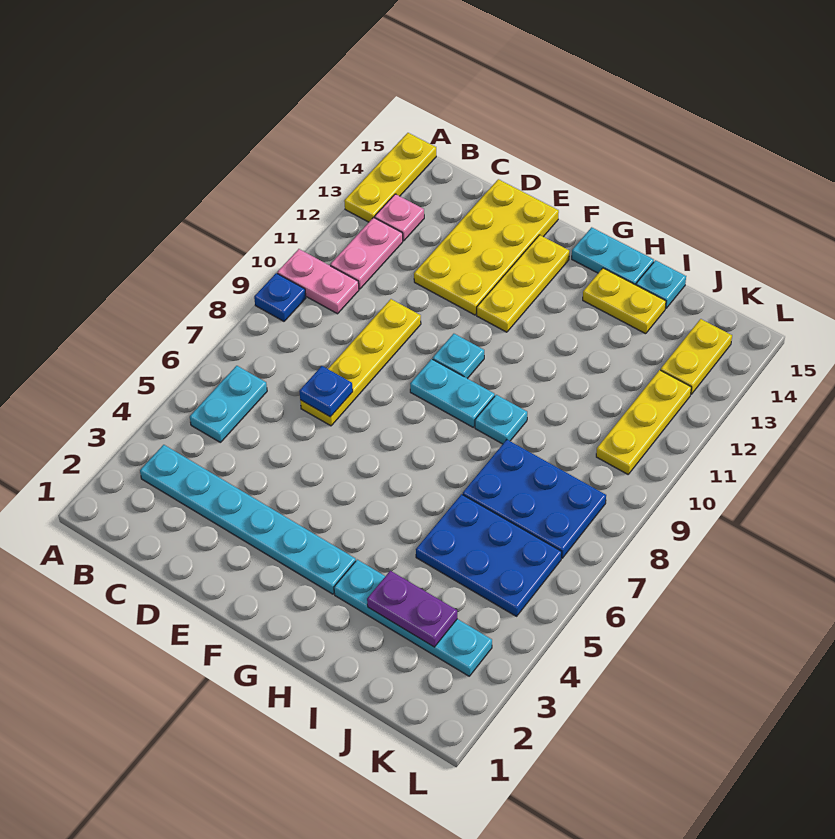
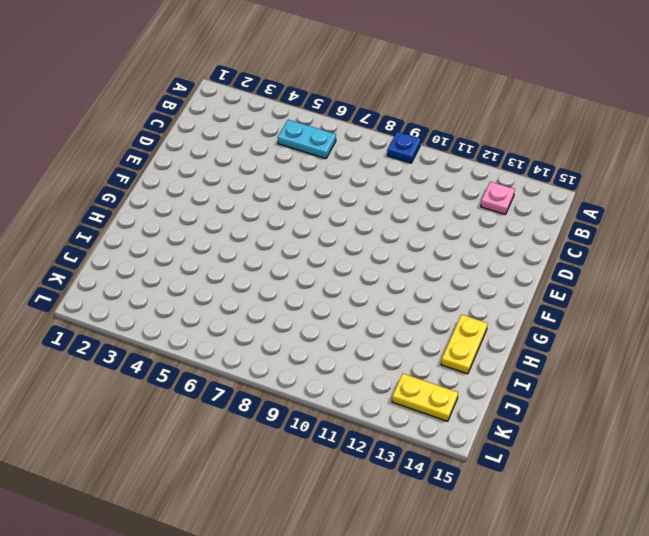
none -> pink 1x2 plate [277,249,359,314]
none -> yellow 1x3 plate [344,133,436,222]
none -> cyan 1x6 plate [140,445,356,594]

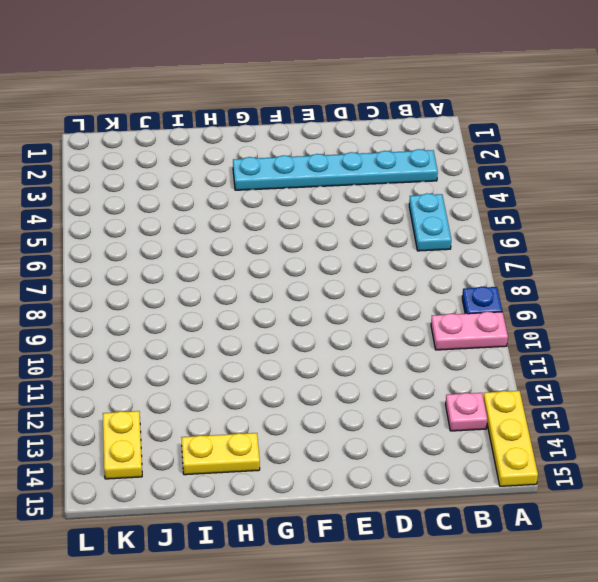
none -> pink 1x2 plate [330,217,403,289]
none -> yellow 1x4 plate [300,299,421,426]
none -> yellow 2x4 plate [414,179,559,315]

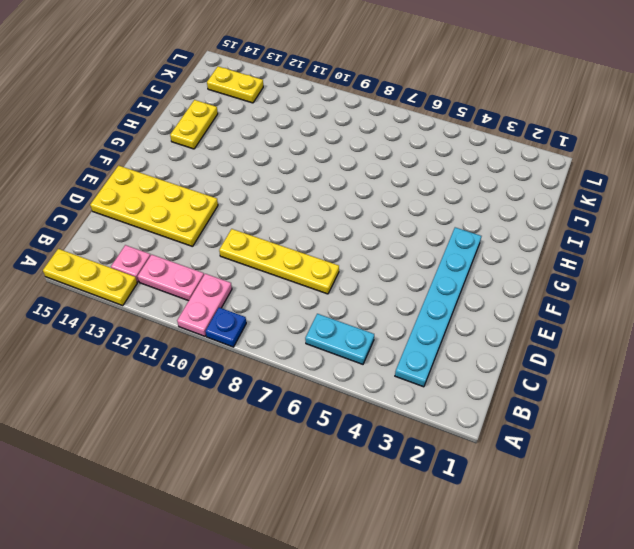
none -> cyan 1x2 plate [410,359,495,427]
none -> cyan 1x1 plate [433,334,484,379]
none -> yellow 1x3 plate [477,235,569,332]

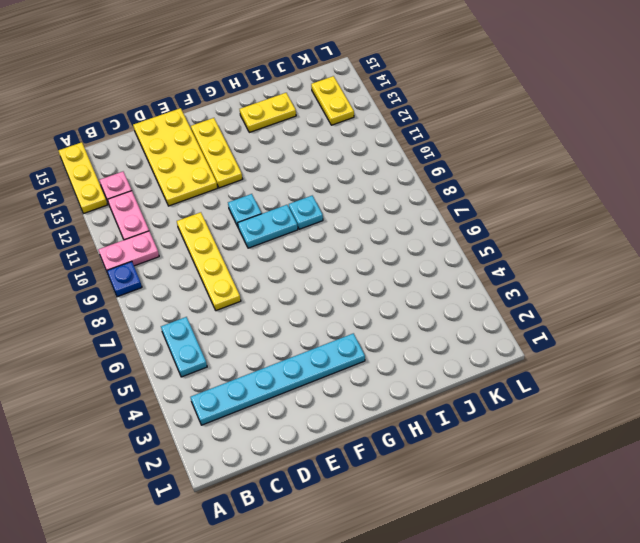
none -> cyan 1x2 plate [572,227,654,285]
none -> cyan 1x4 plate [334,560,492,676]
none -> blue 2x3 plate [416,494,562,616]

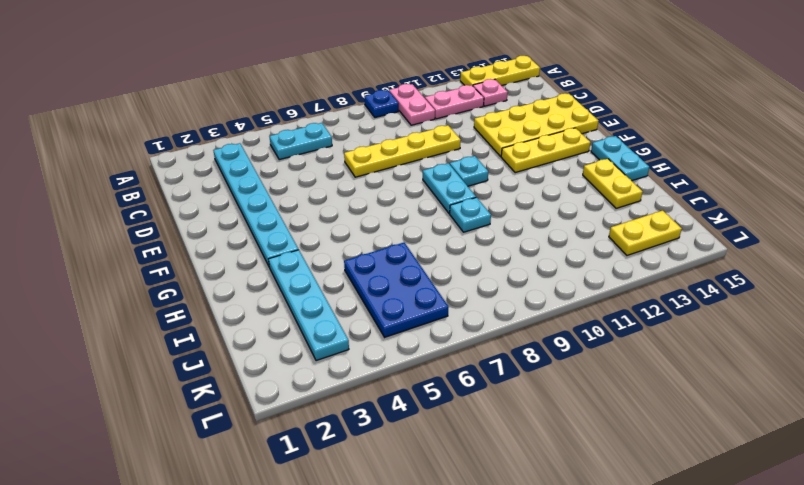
none -> blue 2x3 plate [463,440,606,558]
none -> cyan 1x1 plate [636,260,686,309]
none -> yellow 1x3 plate [596,370,691,474]

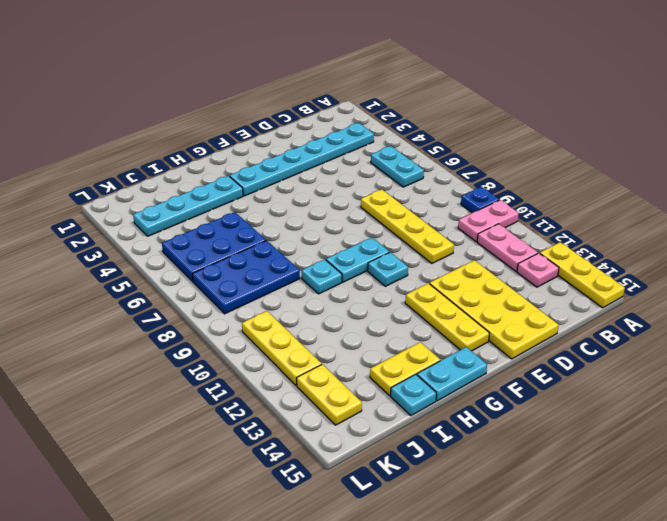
none -> blue 1x1 plate [299,366,353,417]
none -> purple 1x2 plate [367,571,457,647]

